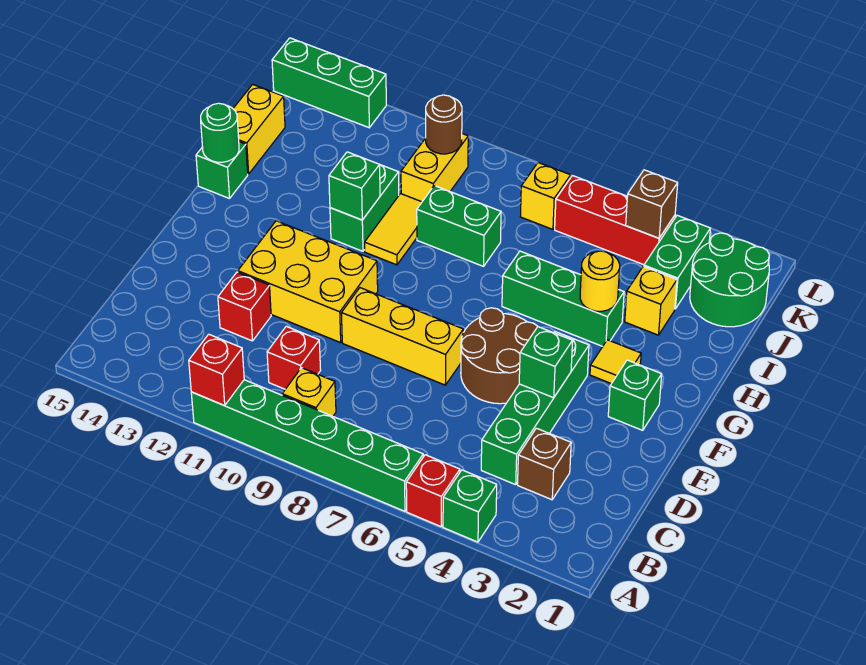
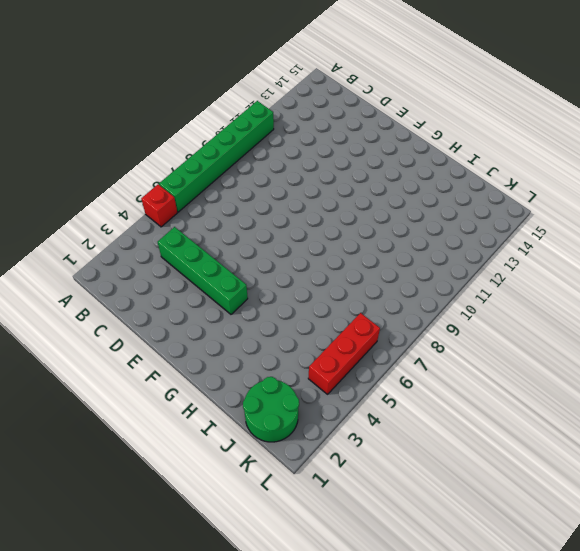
none -> green 1x1 brick [443,470,497,542]
none -> yellow 1x1 brick [282,368,336,416]
none -> brown 1x1 brick [518,428,571,500]
none -> red 1x1 brick [267,326,321,389]

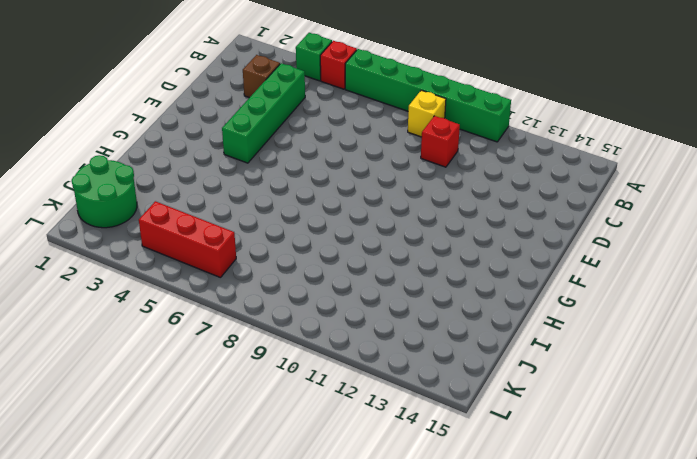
none -> red 1x1 brick [218,272,271,341]
none -> brown 2x2 round brick [461,308,538,404]
none -> yellow 1x3 brick [341,288,463,385]
none -> yellow 2x3 brick [238,221,378,343]

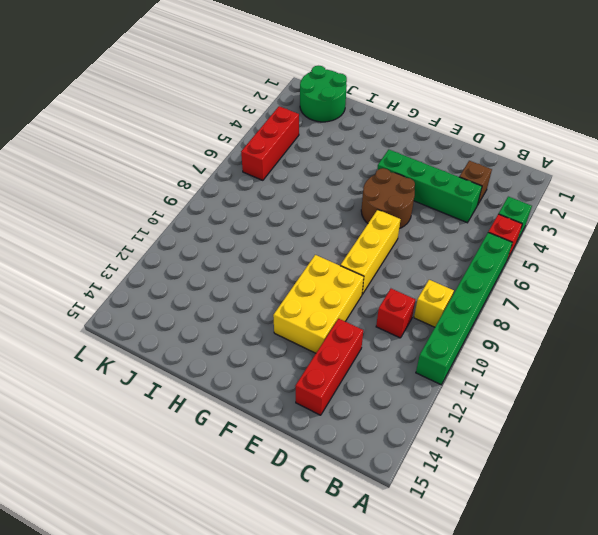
red 1x3 brick [295,319,363,415] -> red 1x1 brick [218,272,271,341]
none -> green 1x1 brick [608,360,662,430]
none -> yellow 1x1 tile [590,340,641,384]
none -> green 1x3 brick [502,251,624,346]
none -> yellow 1x2 tile [365,194,422,265]

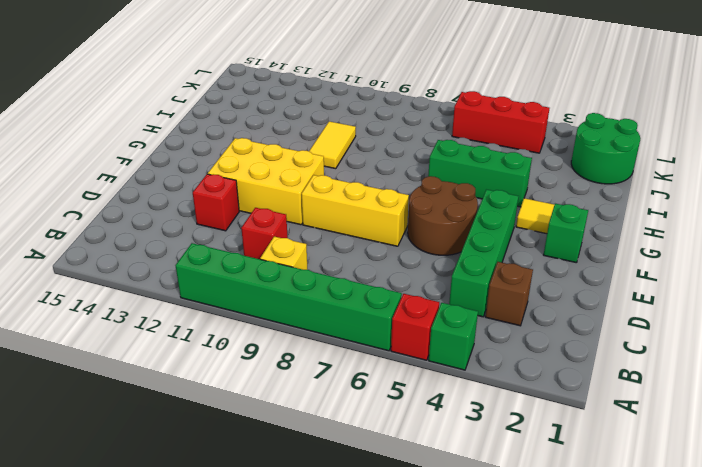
none -> green 1x2 brick [330,165,399,251]
none -> green 1x1 brick [196,142,248,199]
none -> yellow 1x1 brick [625,266,677,335]
none -> green 1x2 brick [417,186,501,266]

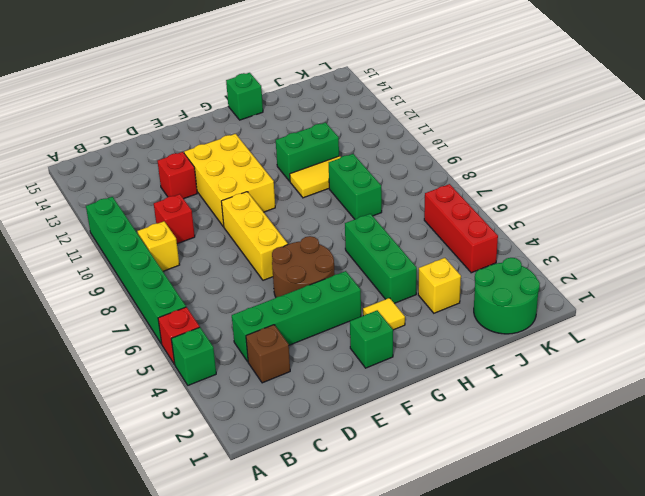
none -> yellow 1x2 brick [233,84,285,174]
none -> green 1x2 brick [644,215,710,309]
none -> yellow 1x2 brick [401,134,468,202]
none -> yellow 1x1 brick [520,163,571,229]

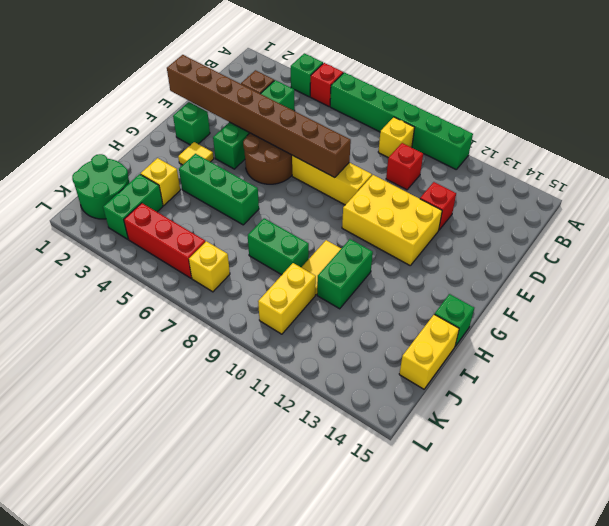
brown 1x8 brick [167,55,351,178] -> green 1x1 brick [519,327,573,398]
none -> green 1x3 brick [272,38,386,128]
none -> red 1x1 brick [189,334,244,406]
none -> yellow 1x1 round brick [580,251,620,311]
none -> green 1x1 brick [329,152,380,220]

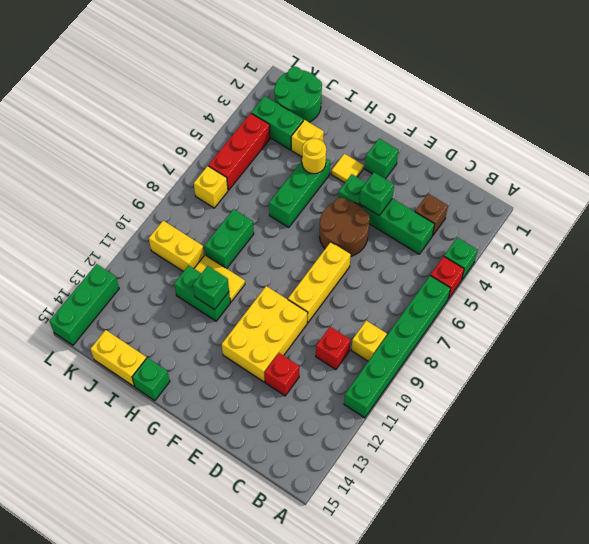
none -> red 1x1 brick [189,334,244,406]
none -> green 1x1 round brick [201,103,239,162]
none -> brown 1x1 brick [626,170,678,238]
none -> brown 1x1 round brick [426,95,462,154]

